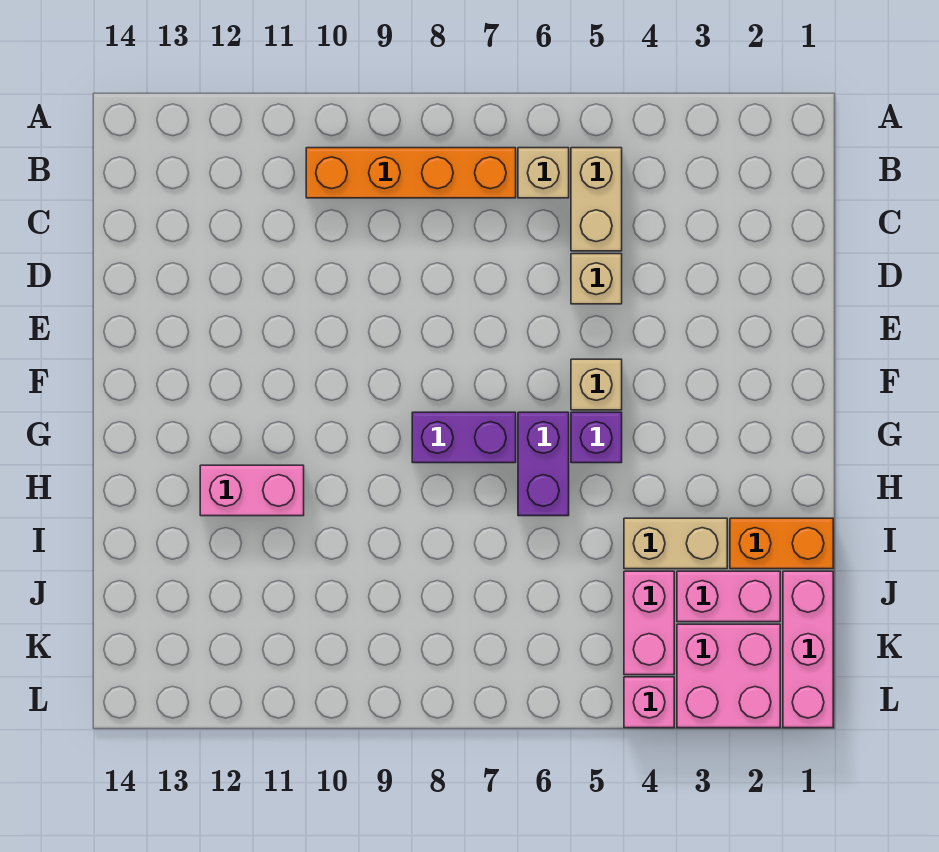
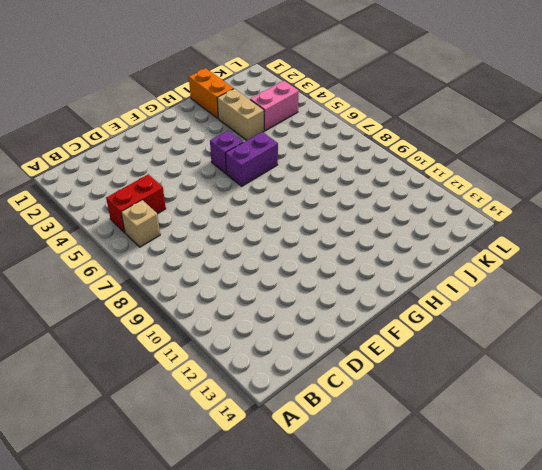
red 1x2 brick [106,174,166,233] -> tan 1x2 brick [571,148,622,251]
none -> orange 1x4 brick [306,148,516,198]
none -> tan 1x1 brick [571,254,622,304]
none -> tan 1x1 brick [571,359,622,410]

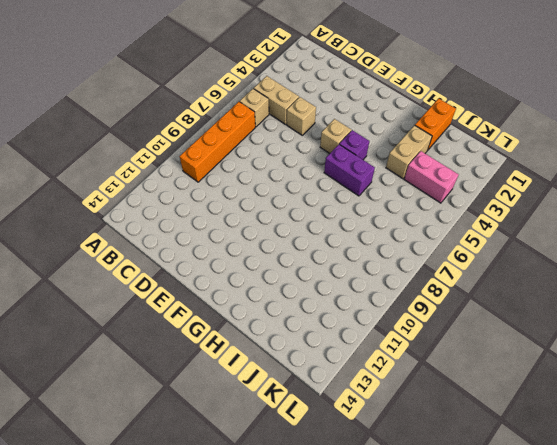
none -> purple 1x2 brick [412,412,516,463]
none -> pink 1x2 brick [200,465,304,516]
none -> pink 1x3 brick [783,571,833,728]

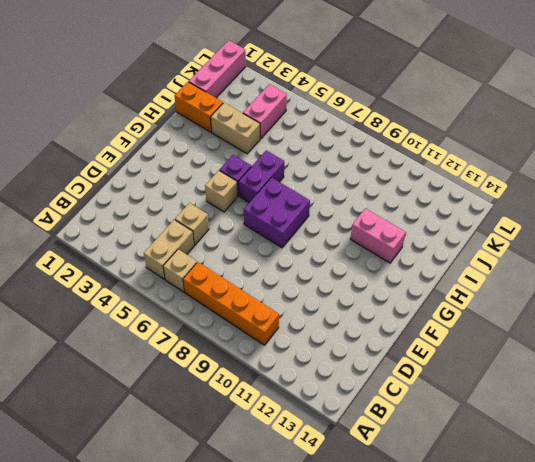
purple 2x2 brick [244,178,310,248] -> purple 1x2 brick [412,412,516,463]
none -> pink 1x2 brick [677,571,780,622]
none -> pink 2x2 brick [677,624,780,728]
none -> pink 1x1 brick [624,677,674,728]

